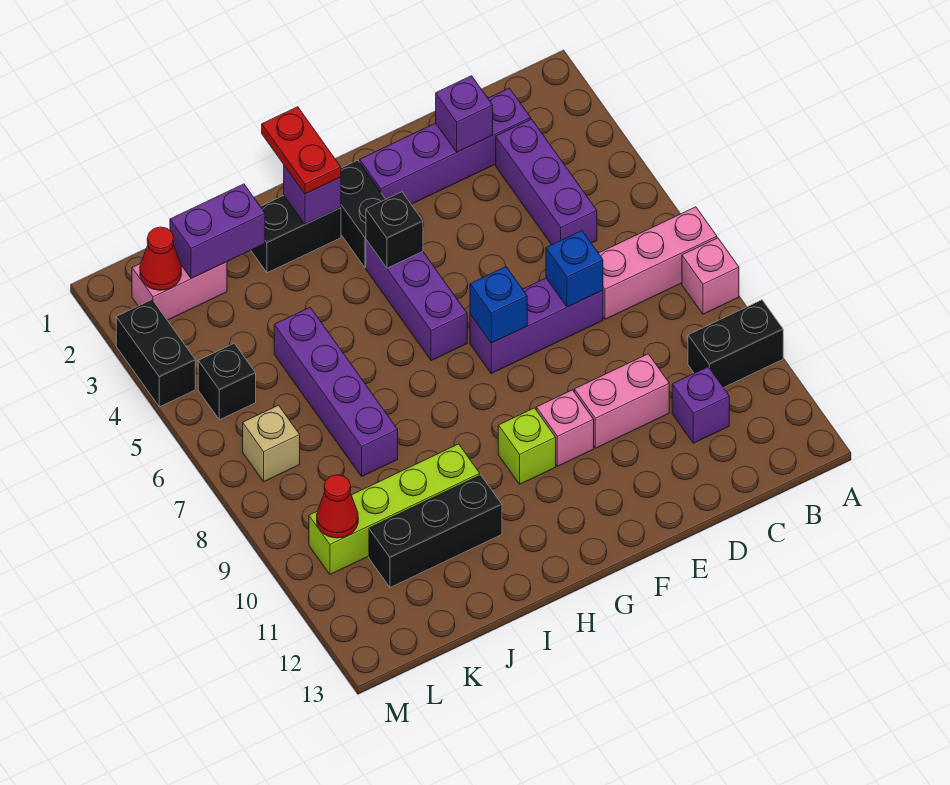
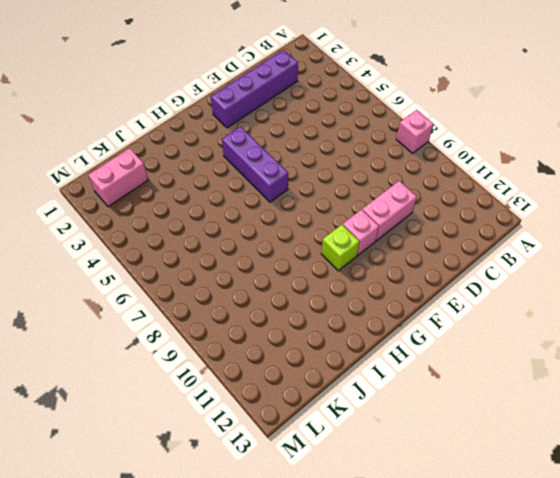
none -> pink 1x3 brick [599,207,717,319]
none -> black 1x2 brick [688,300,783,388]
none -> purple 1x3 brick [496,119,597,245]

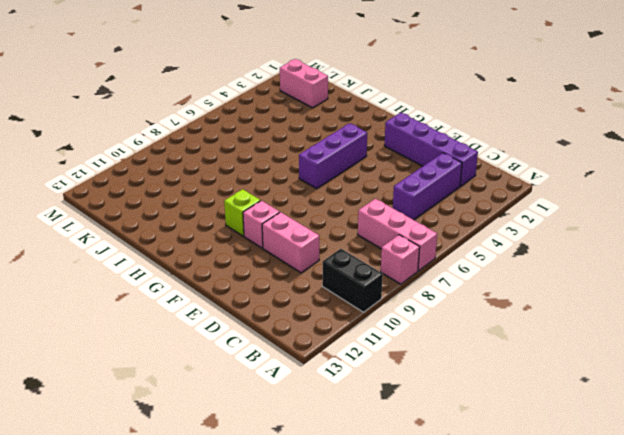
none -> purple 1x1 brick [672,367,729,443]
none -> purple 1x3 brick [470,278,603,373]
none -> black 1x2 brick [341,160,386,268]

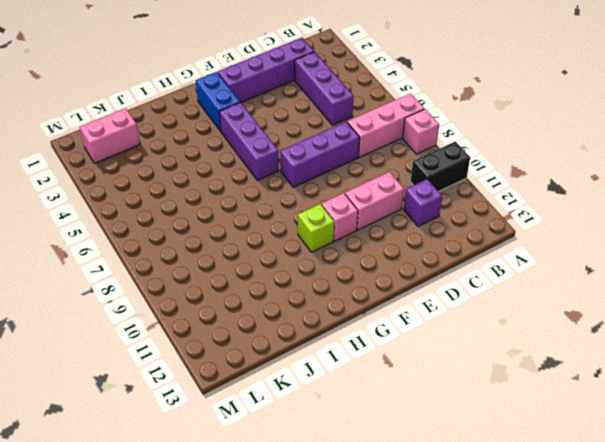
blue 1x2 brick [196,72,240,131] -> black 1x2 brick [341,160,386,268]
none -> black 1x2 brick [251,196,341,273]
none -> lime 1x4 brick [309,444,480,574]
none -> black 1x3 brick [369,475,502,587]

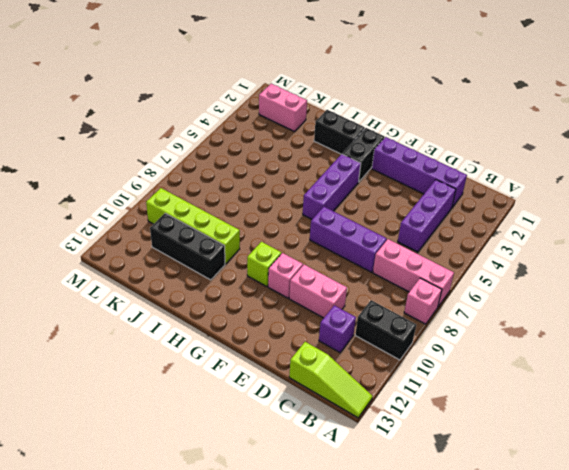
lime 1x3 slope [289,342,372,418] -> none
none -> purple 1x4 brick [274,308,398,476]
none -> black 1x1 brick [198,343,256,420]
none -> tan 1x1 brick [243,405,300,481]

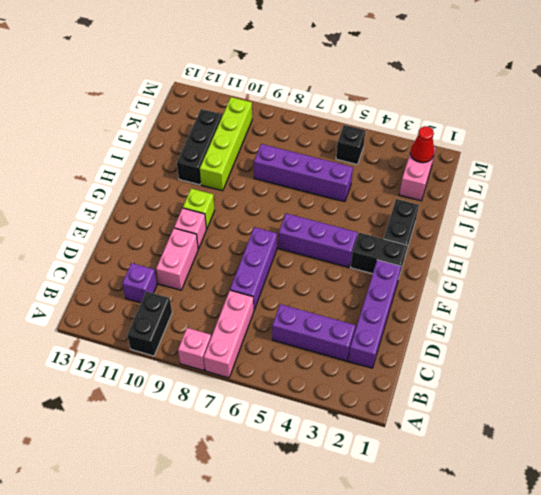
none -> tan 1x1 brick [243,405,300,481]
none -> black 1x2 brick [116,300,195,407]
none -> purple 1x1 brick [436,76,493,152]

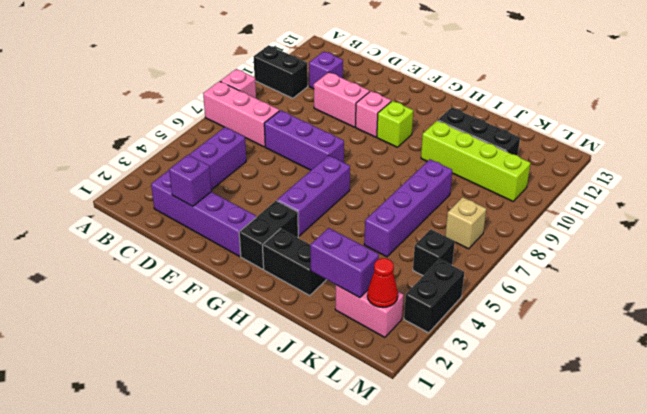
none -> blue 1x1 brick [546,231,603,307]
none -> blue 1x1 brick [470,267,527,343]
none -> black 1x1 brick [366,192,423,268]

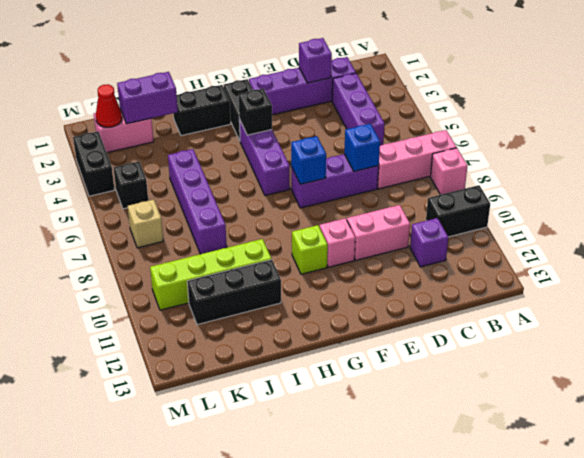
none -> purple 1x1 brick [284,166,341,224]
none -> red 1x1 cone [317,475,358,538]
none -> red 1x2 plate [262,107,341,194]

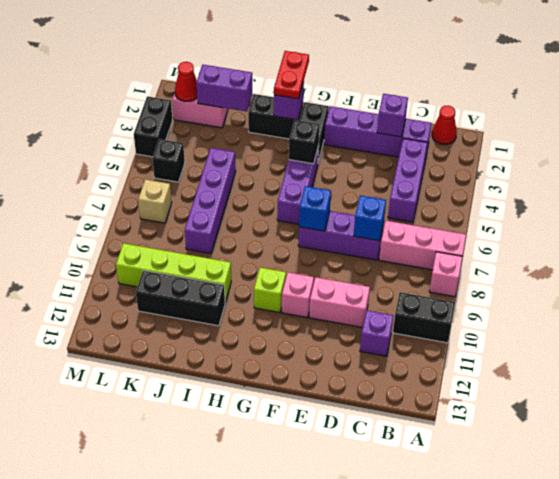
red 1x1 cone [432,106,457,144] -> red 1x1 cone moved to [317,475,358,538]

